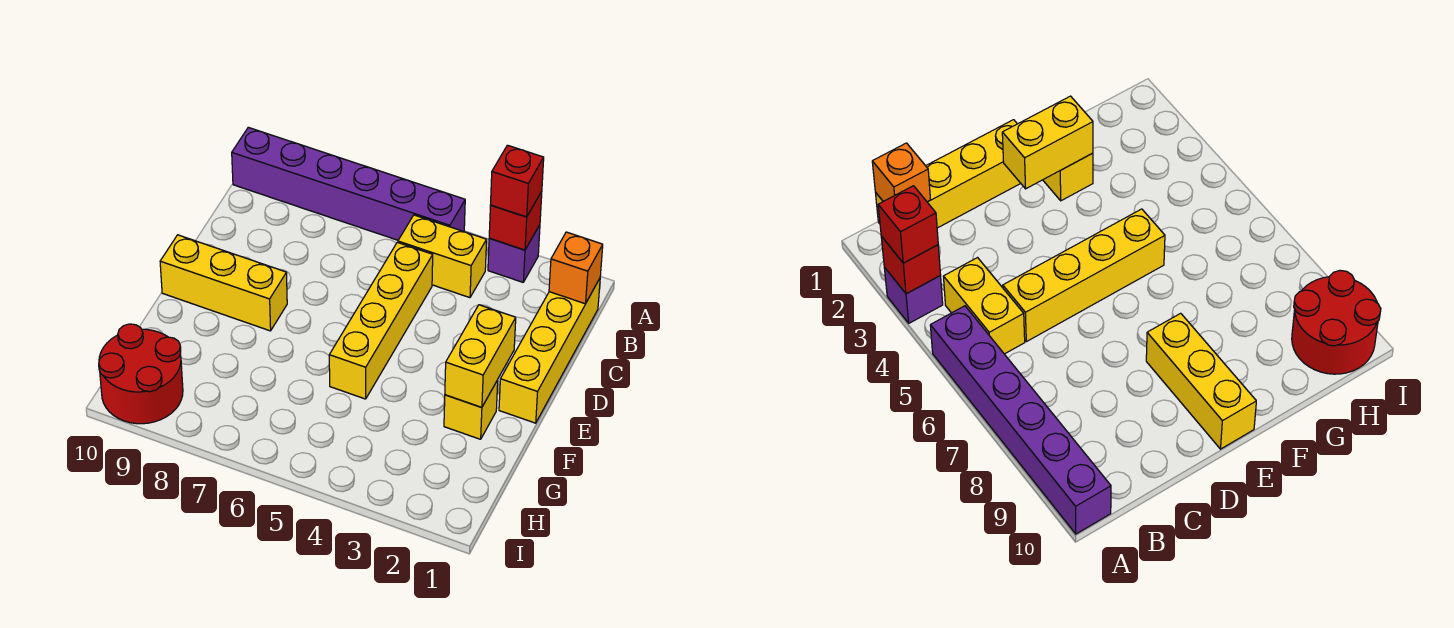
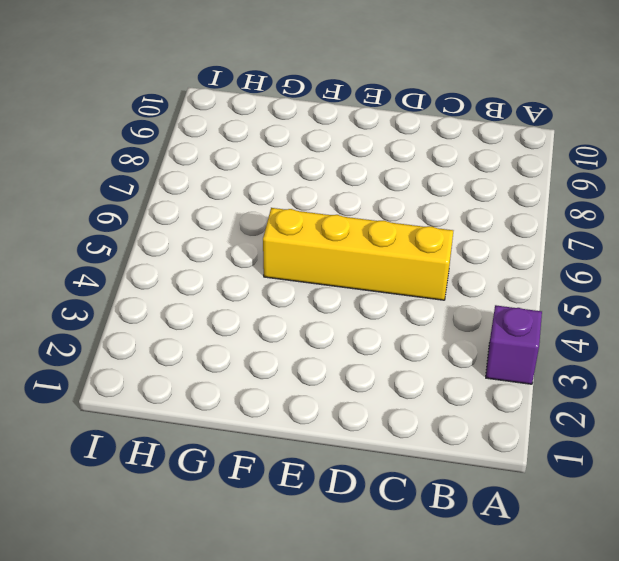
none -> purple 1x6 brick [232,127,465,240]
none -> yellow 1x4 brick [499,279,600,423]
none -> yellow 1x2 brick [398,215,487,298]

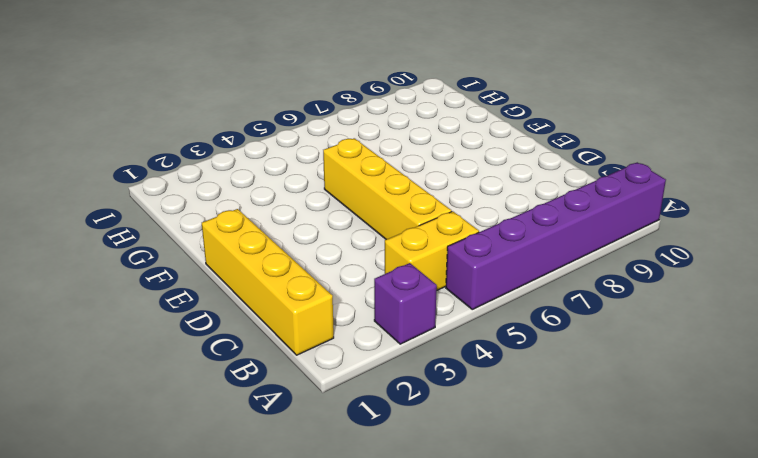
none -> yellow 1x3 brick [160,235,287,331]
none -> yellow 1x1 brick [444,380,498,439]
none -> red 2x2 round brick [99,324,183,424]

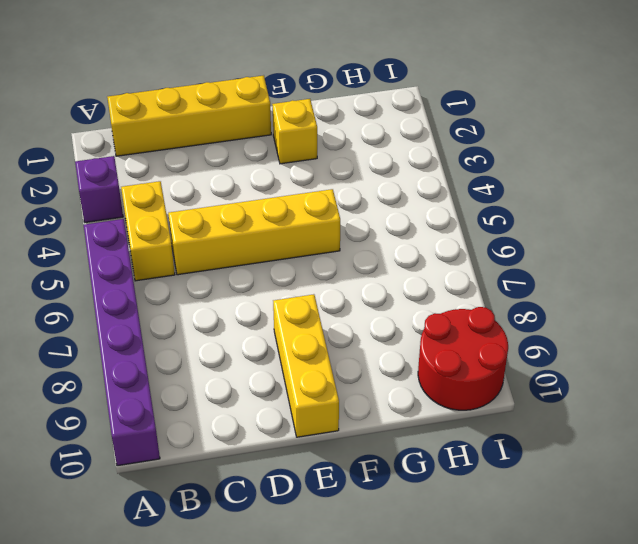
none -> red 1x1 brick [489,192,542,250]
none -> orange 1x1 brick [549,232,603,304]
none -> yellow 1x2 brick [445,305,516,407]

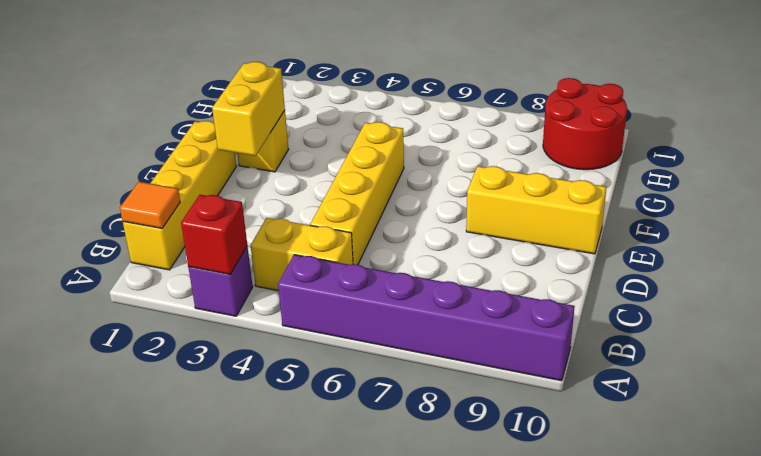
orange 1x1 tile [120,182,180,228] -> orange 1x1 brick [549,232,603,304]
none -> red 1x1 brick [491,145,544,217]

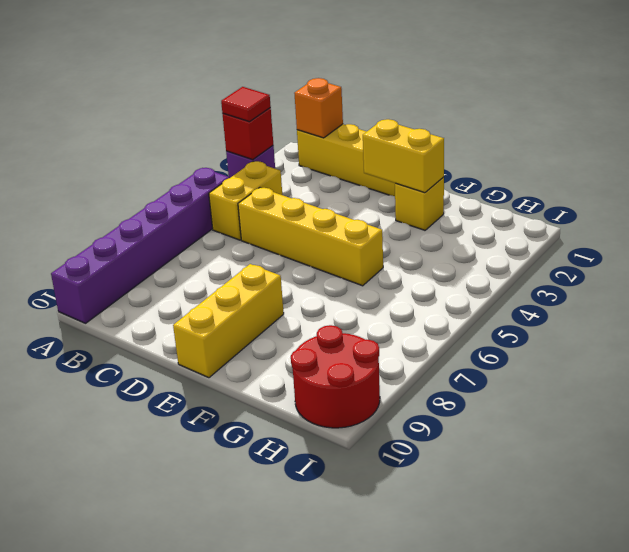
red 1x1 tile [221,87,271,122] -> red 1x1 brick [491,145,544,217]

